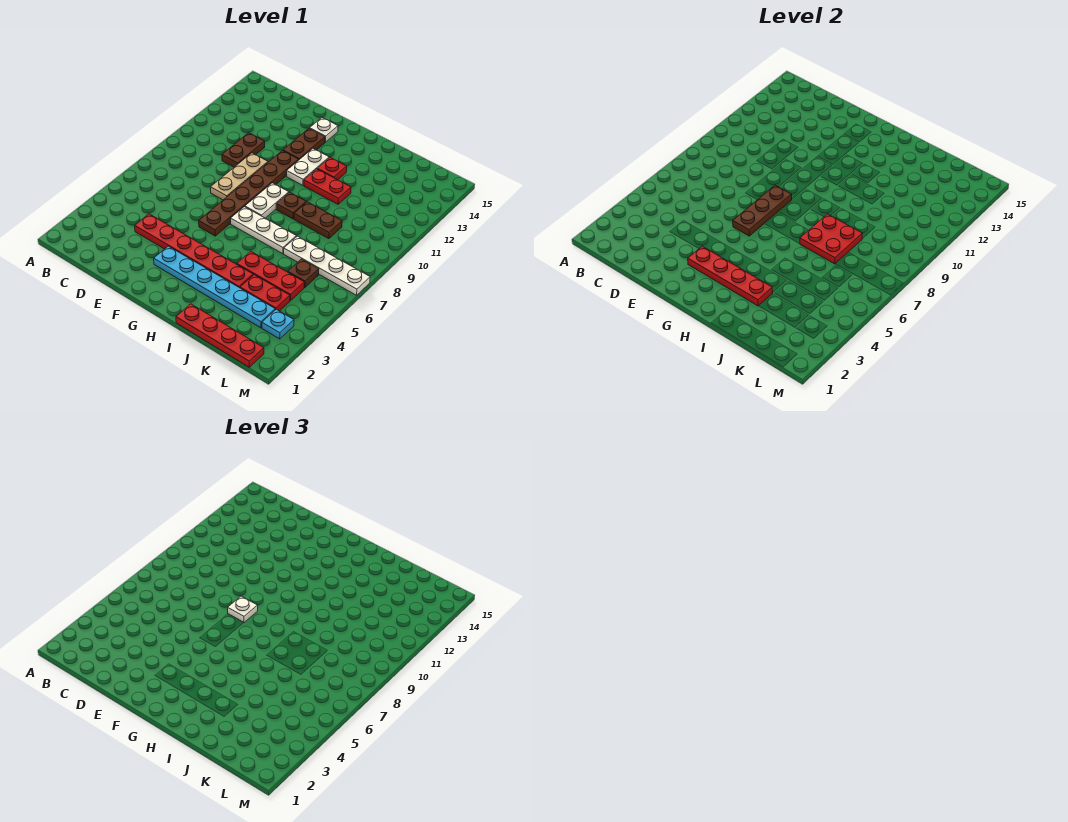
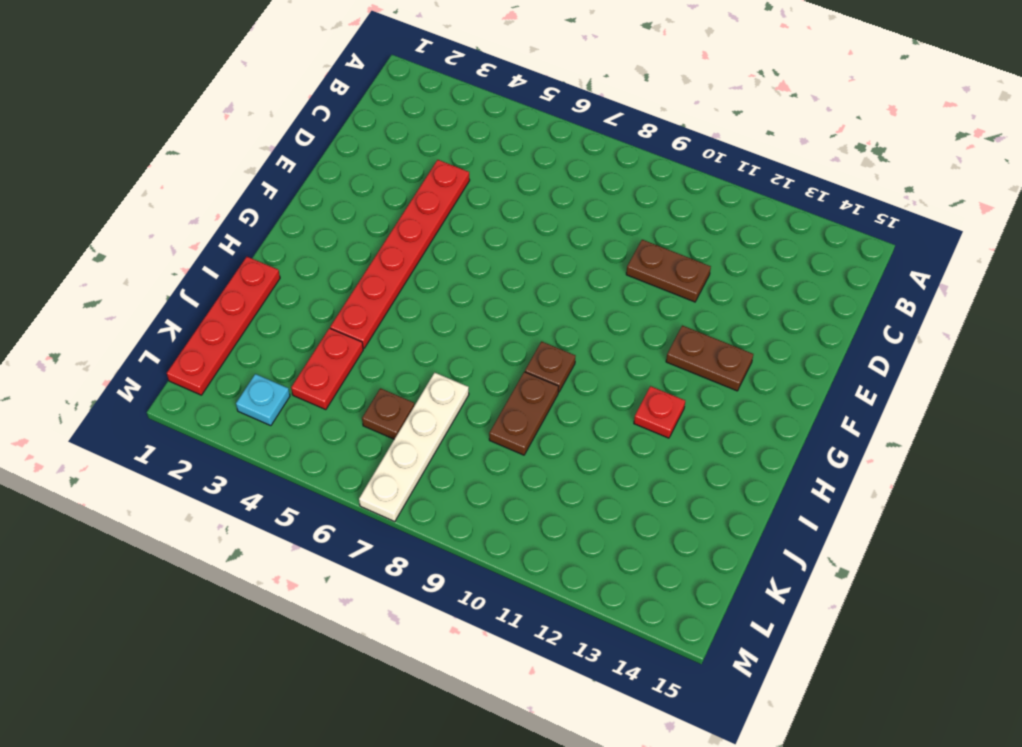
none -> tan 1x3 plate [211,153,268,200]
none -> cyan 1x6 plate [154,246,275,328]
none -> brown 1x6 plate [199,151,299,236]

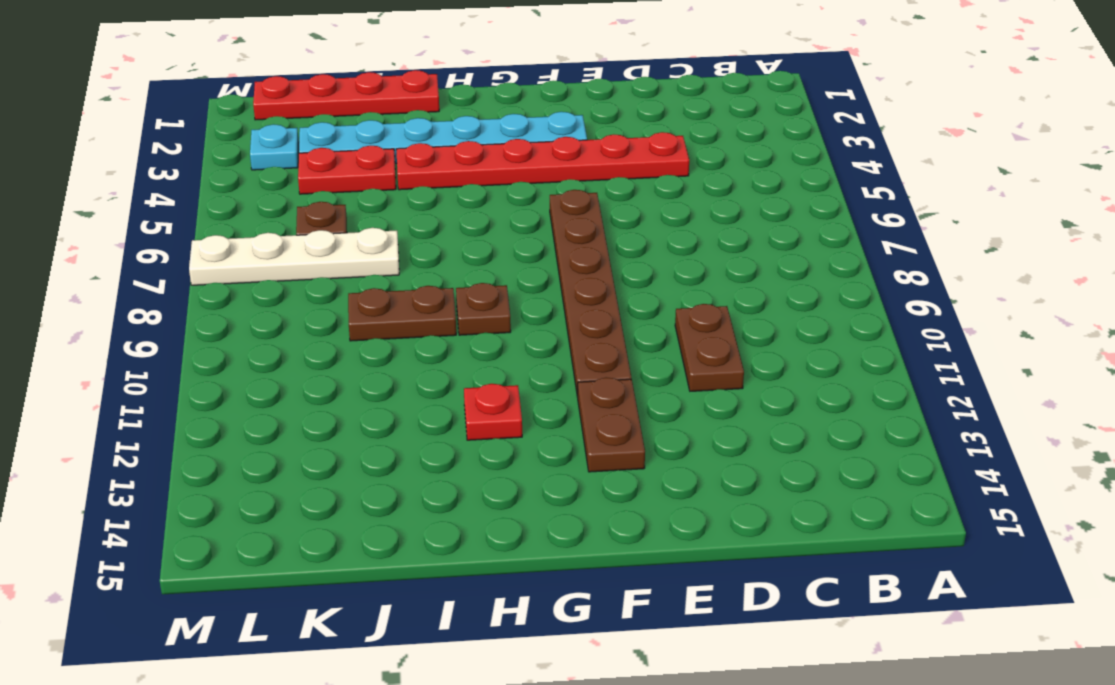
none -> tan 1x3 plate [211,153,268,200]
none -> white 1x1 plate [310,118,338,142]
none -> white 1x3 plate [231,207,296,254]

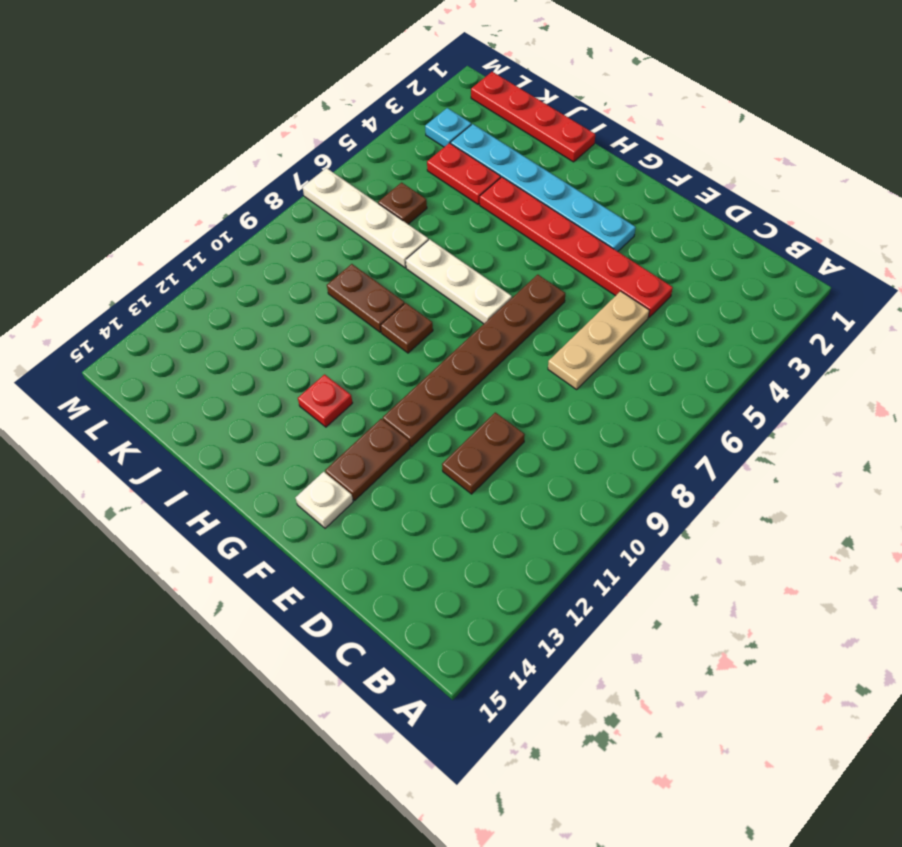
tan 1x3 plate [548,291,649,389] -> tan 1x3 plate moved to [211,153,268,200]
none -> white 1x2 plate [245,183,289,218]
none -> white 1x2 plate [287,149,329,185]
none -> red 1x2 plate [304,169,351,204]

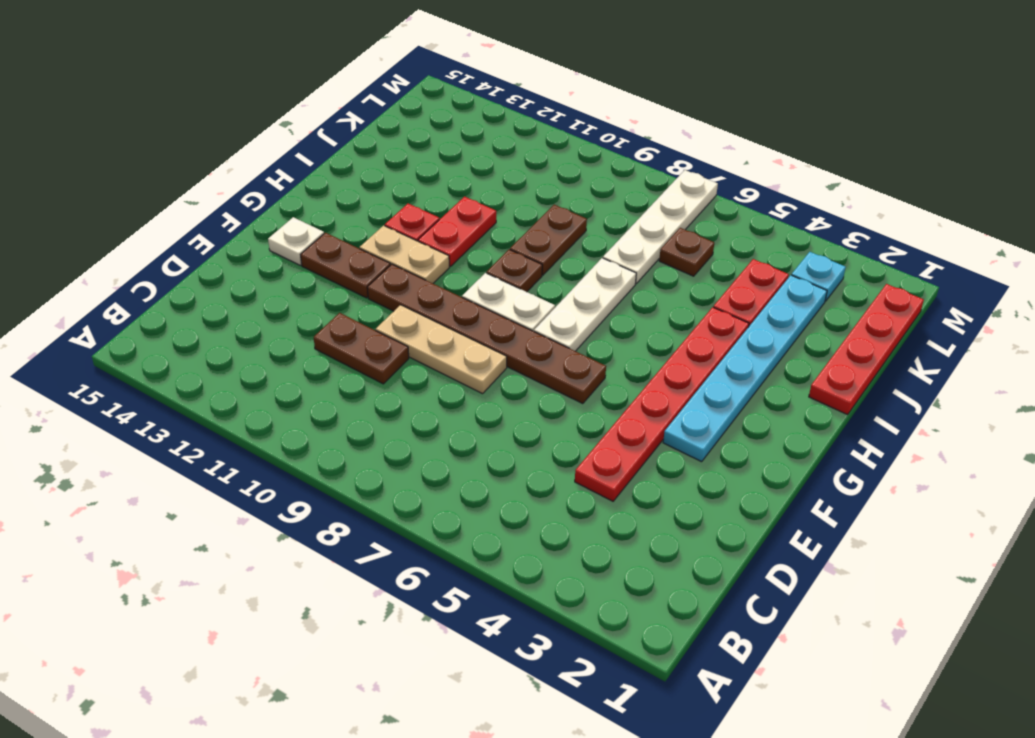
tan 1x2 plate [360,225,449,283] -> white 1x2 plate [287,149,329,185]
none -> red 1x3 plate [237,251,305,301]
none -> red 1x4 plate [688,246,773,306]
none -> brown 1x3 plate [733,185,792,236]

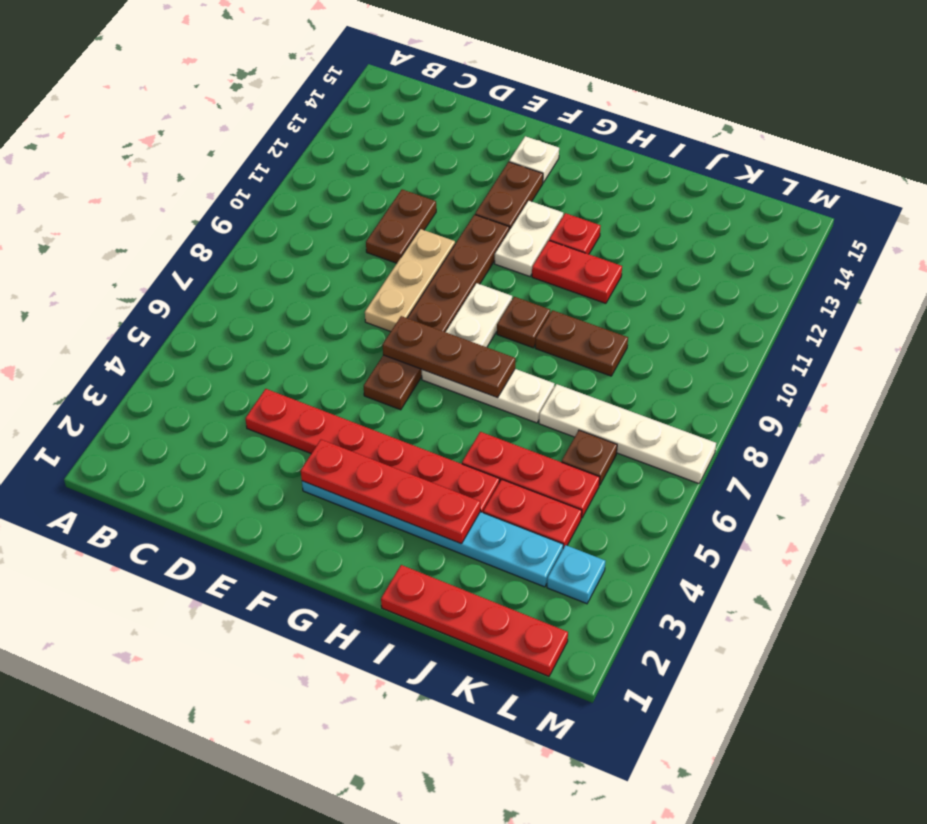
brown 1x3 plate [383,316,515,398] -> brown 1x3 plate turned to [733,185,792,236]
none -> red 2x2 plate [800,214,863,264]
none -> white 1x1 plate [228,596,258,623]

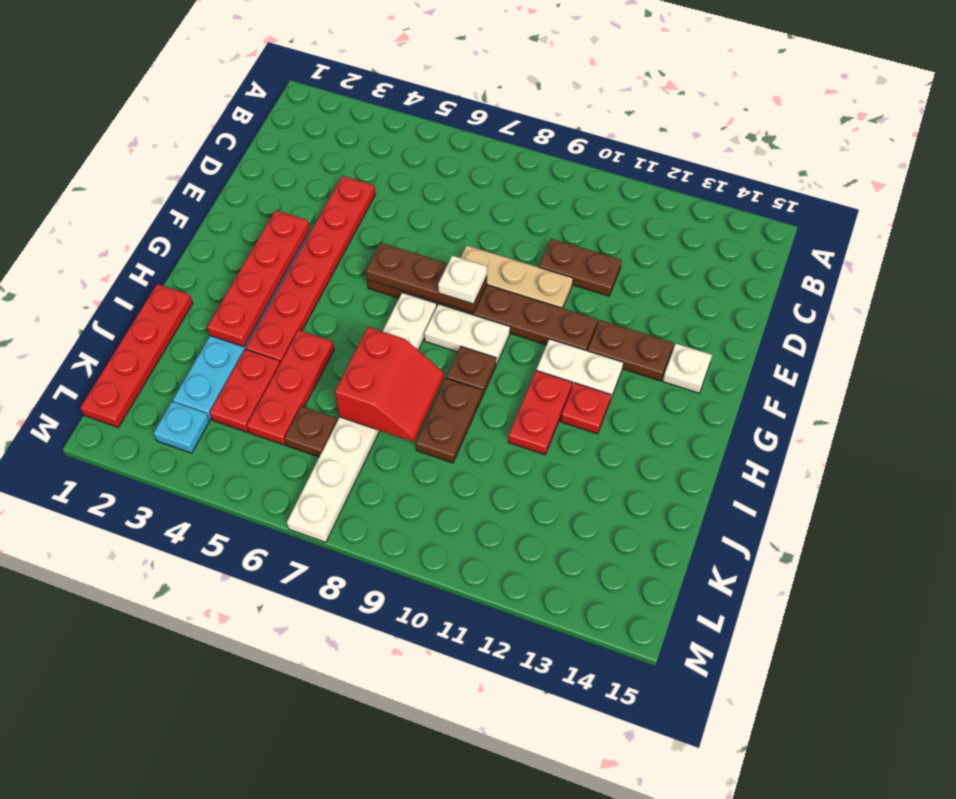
red 2x2 slope [335,327,444,442] -> red 2x2 plate [800,214,863,264]

